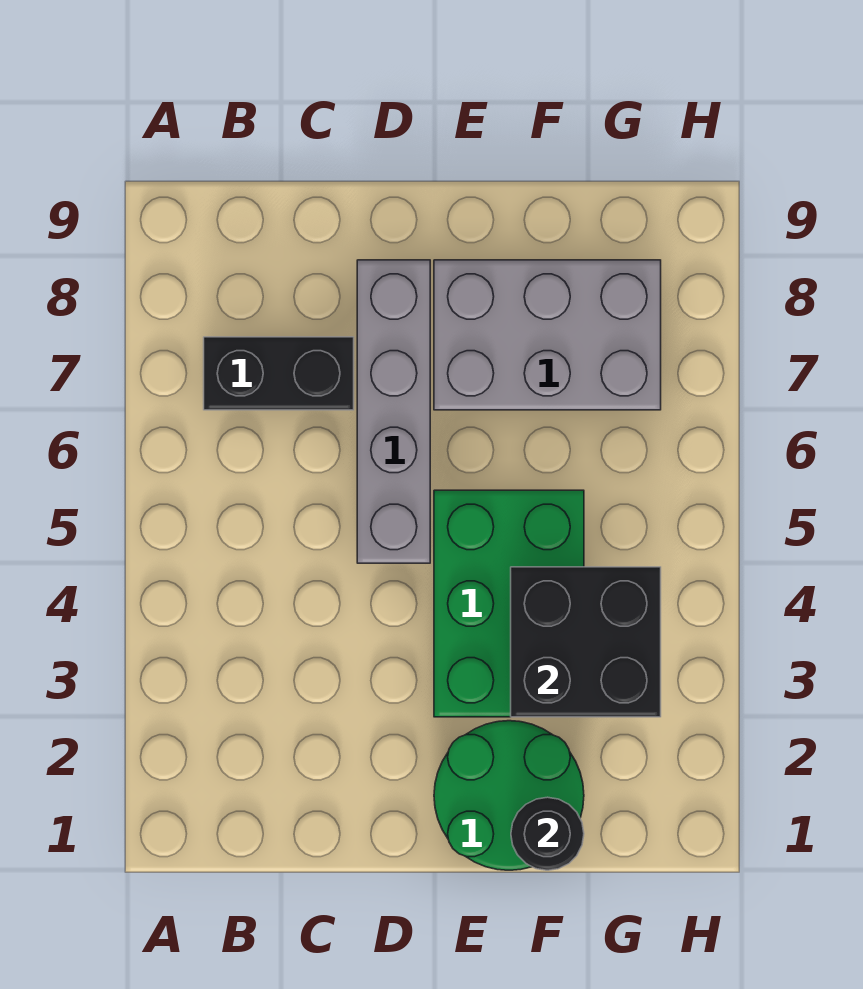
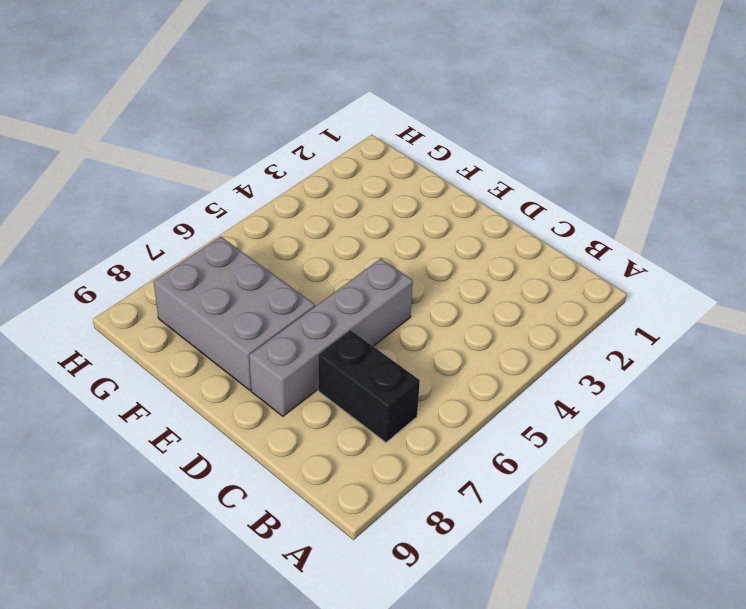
none -> green 2x2 round brick [434,721,584,870]
none -> green 2x3 brick [434,490,584,717]

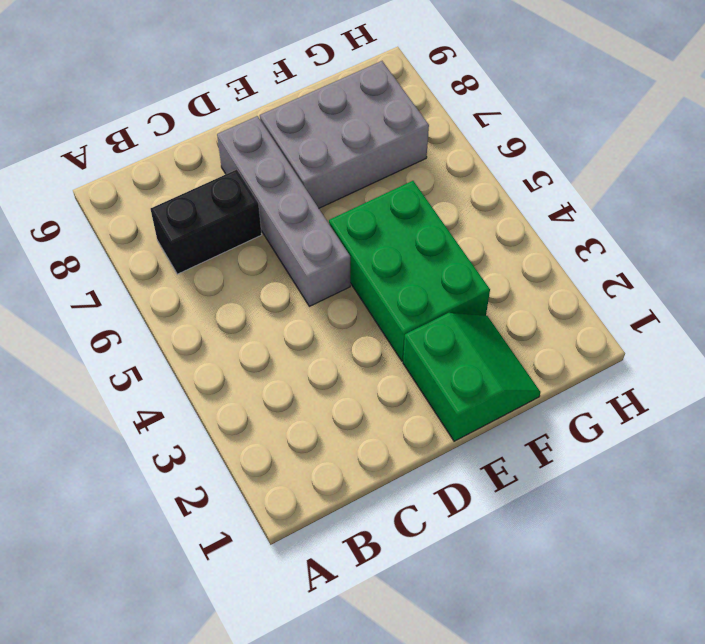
green 2x2 slope [403,313,540,441] -> green 2x2 round brick [434,721,584,870]
none -> black 1x1 round brick [511,797,584,870]
none -> black 2x2 brick [511,567,661,717]

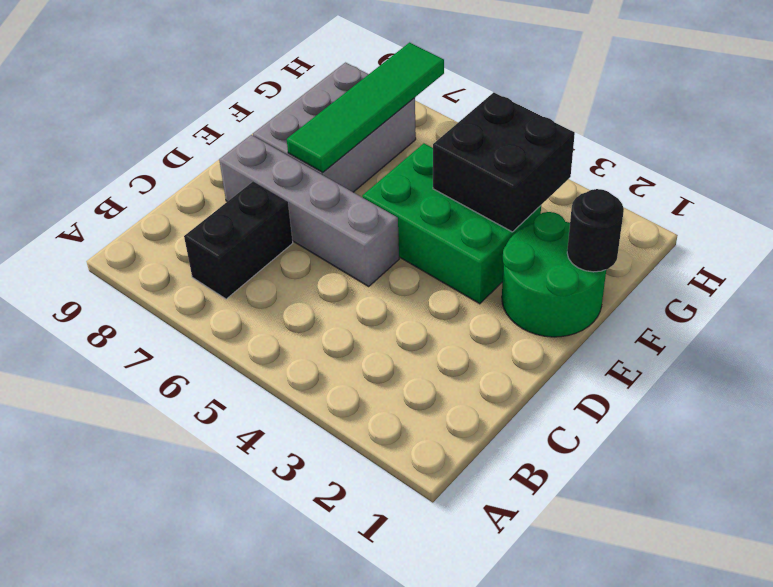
green 1x4 tile [287,43,444,172] -> none

